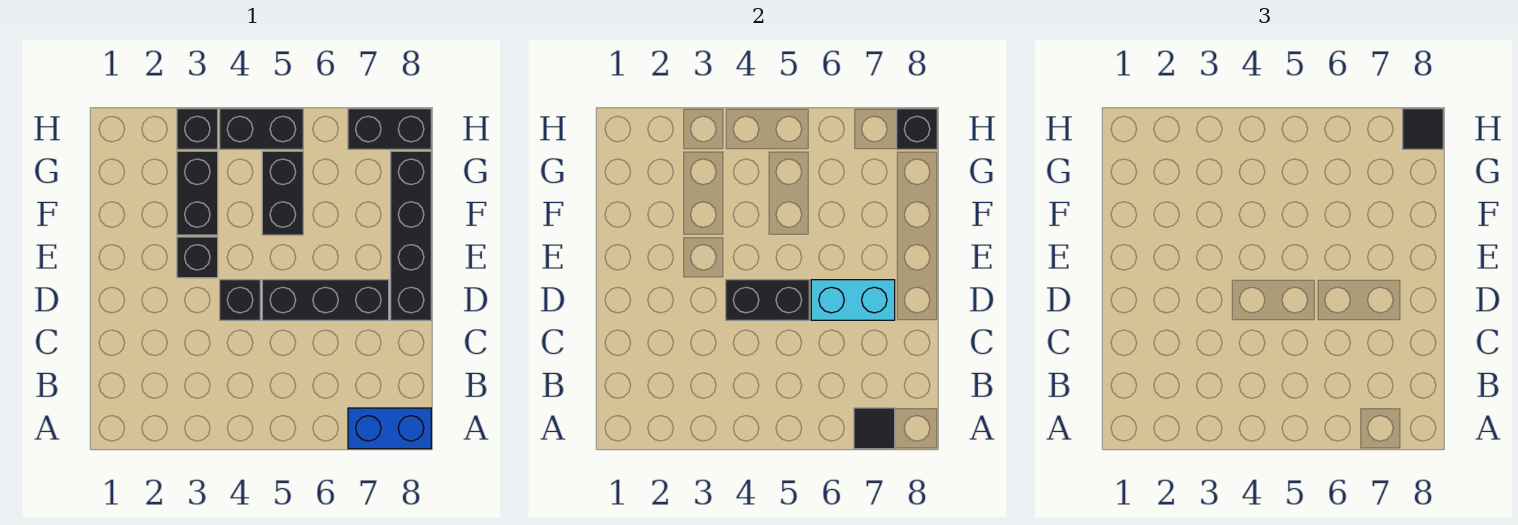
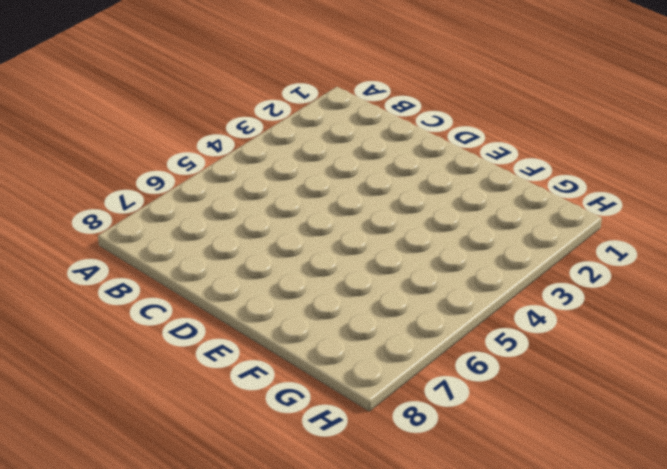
none -> blue 1x2 brick [348,408,431,449]
none -> black 1x1 brick [220,280,260,320]
none -> black 1x3 brick [262,280,389,320]

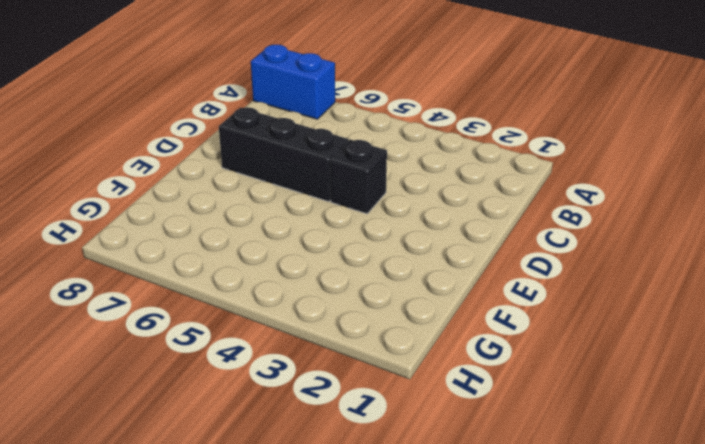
none -> black 1x4 brick [391,151,431,320]
none -> black 1x1 brick [177,237,218,278]
none -> black 1x2 brick [177,151,218,235]

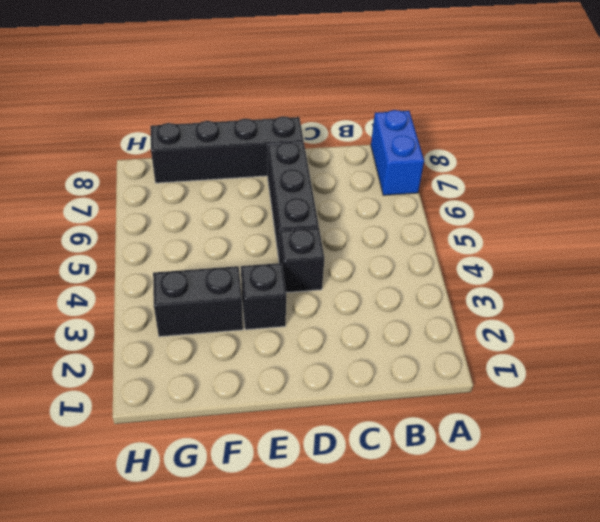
none -> black 1x2 brick [262,151,303,235]
none -> black 1x1 brick [177,109,218,149]
none -> black 1x2 brick [220,109,303,149]

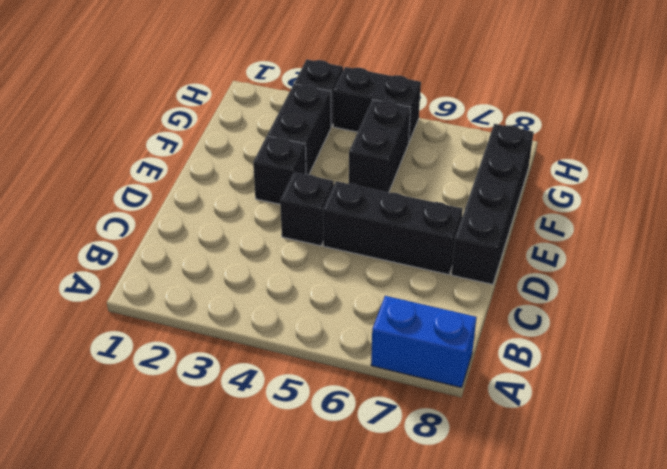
none -> black 1x2 brick [348,109,431,149]
none -> black 1x1 tile [854,408,895,449]
none -> black 1x2 brick [726,280,809,320]

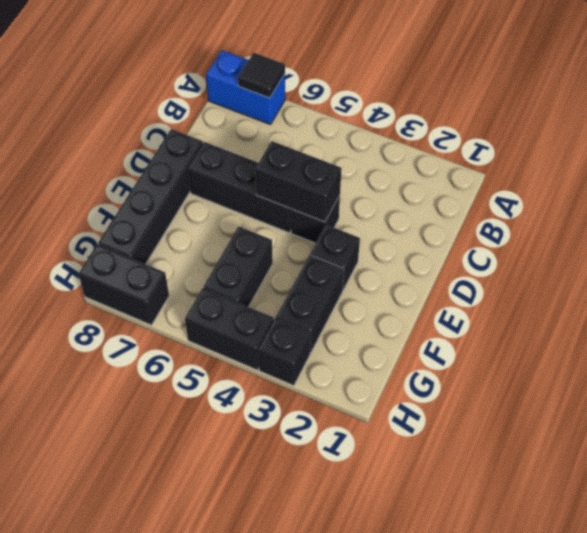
none -> cyan 1x2 brick [811,280,895,320]
none -> black 1x1 brick [897,109,937,149]
none -> black 1x1 tile [1403,109,1443,149]

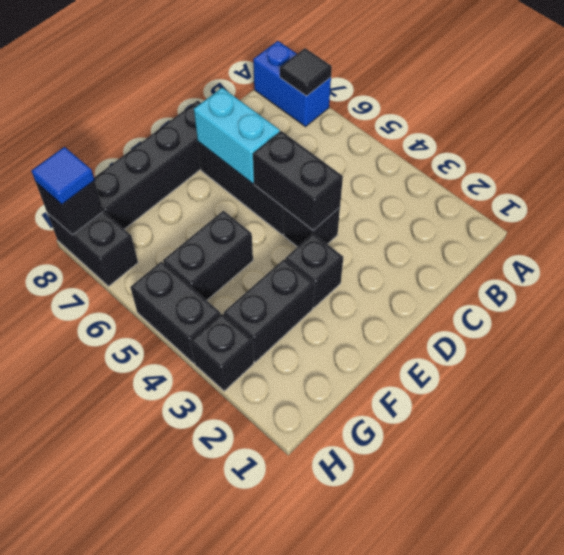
blue 1x1 tile [31,147,94,204] -> black 1x1 tile [1403,109,1443,149]

